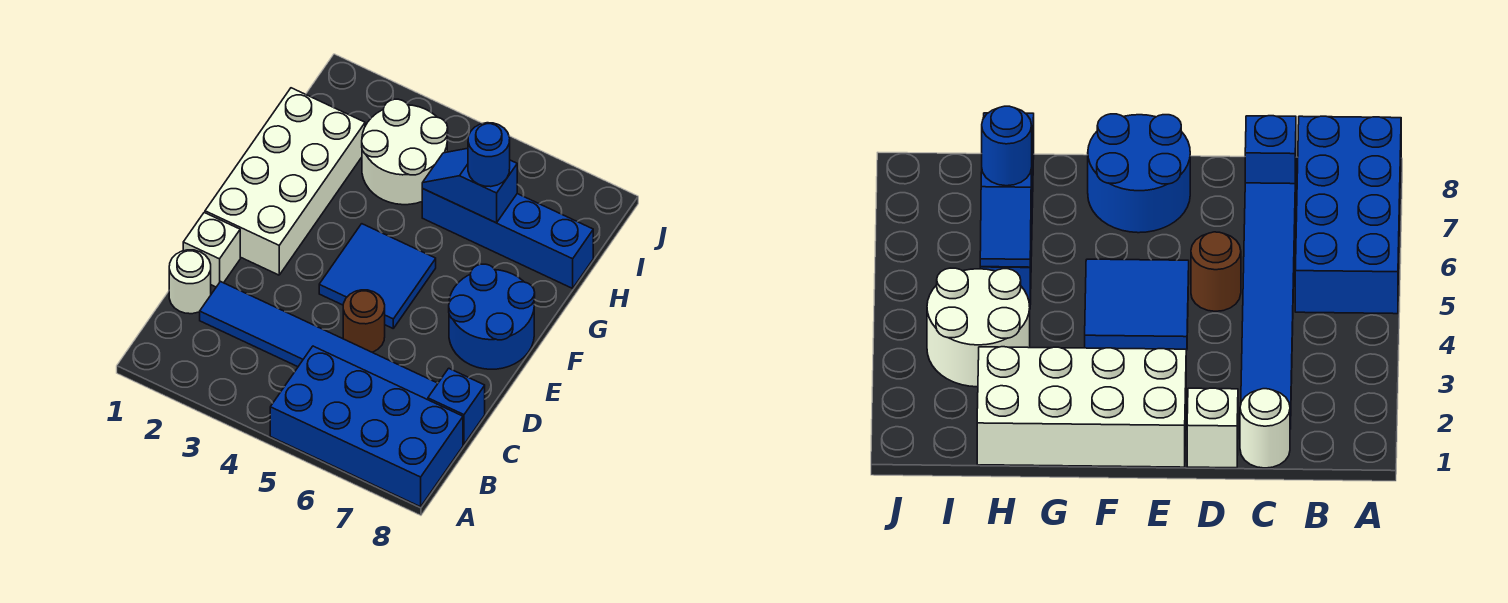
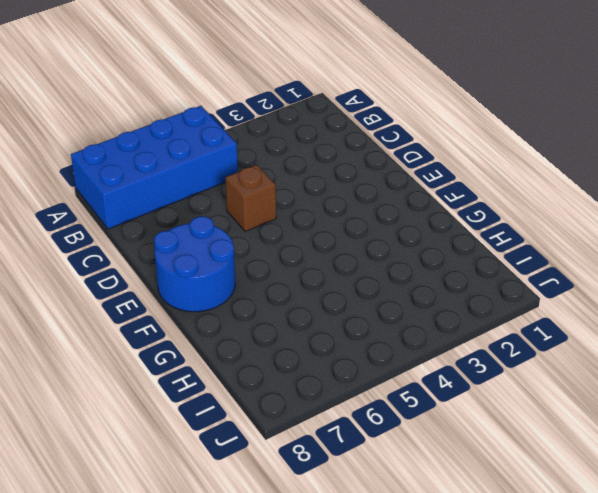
brown 1x1 brick [225,165,276,231] -> brown 1x1 round brick [343,290,385,352]
none -> white 1x1 round brick [169,250,211,314]
none -> blue 1x6 tile [200,282,438,400]
none -> blue 1x1 brick [428,368,485,444]

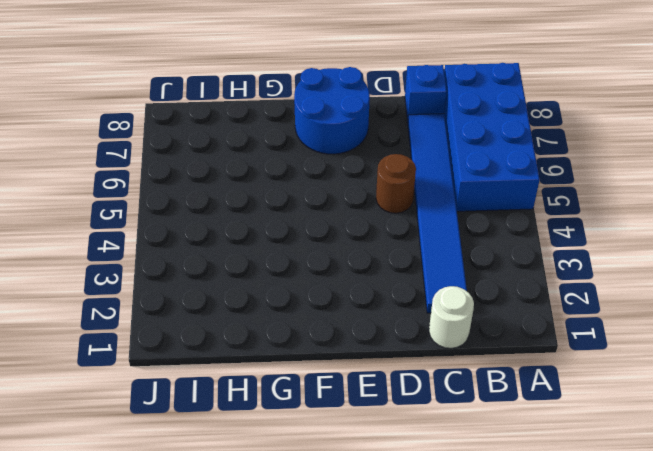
none -> white 1x1 brick [183,213,240,287]
none -> white 2x4 brick [205,88,365,275]
none -> blue 2x2 tile [319,224,436,328]

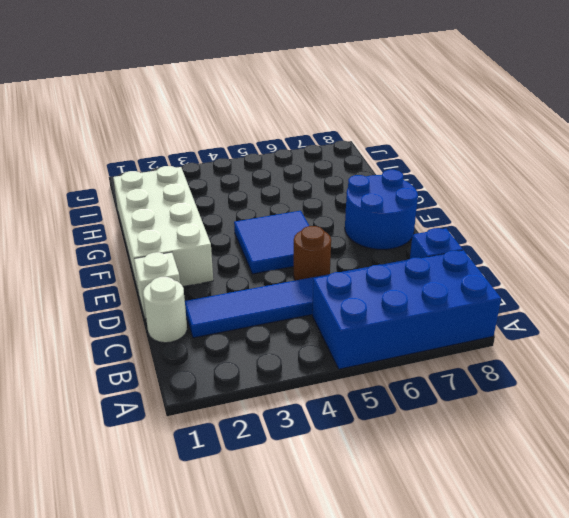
none -> white 2x2 round brick [362,99,448,205]
none -> blue 1x4 brick [422,189,593,288]
none -> blue 1x2 slope [422,148,517,223]

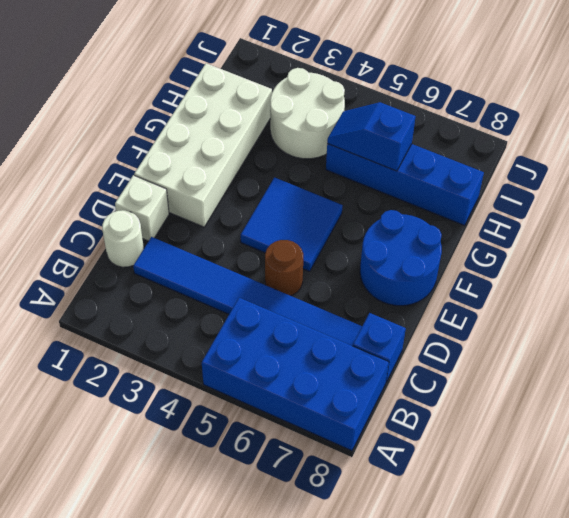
none -> blue 1x1 round brick [468,123,510,187]

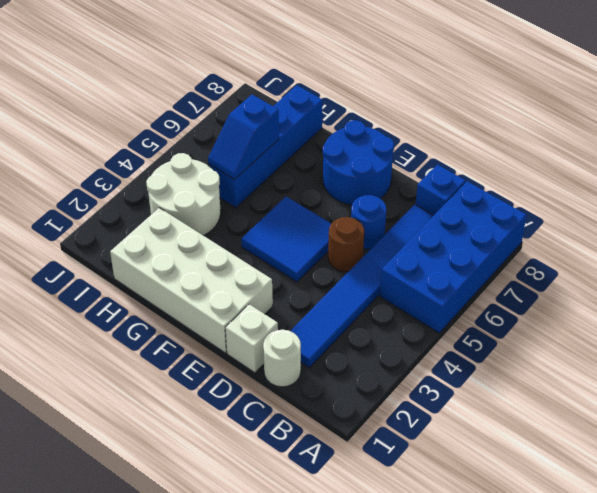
blue 1x1 round brick [351,195,386,250] -> blue 1x1 round brick moved to [468,123,510,187]

